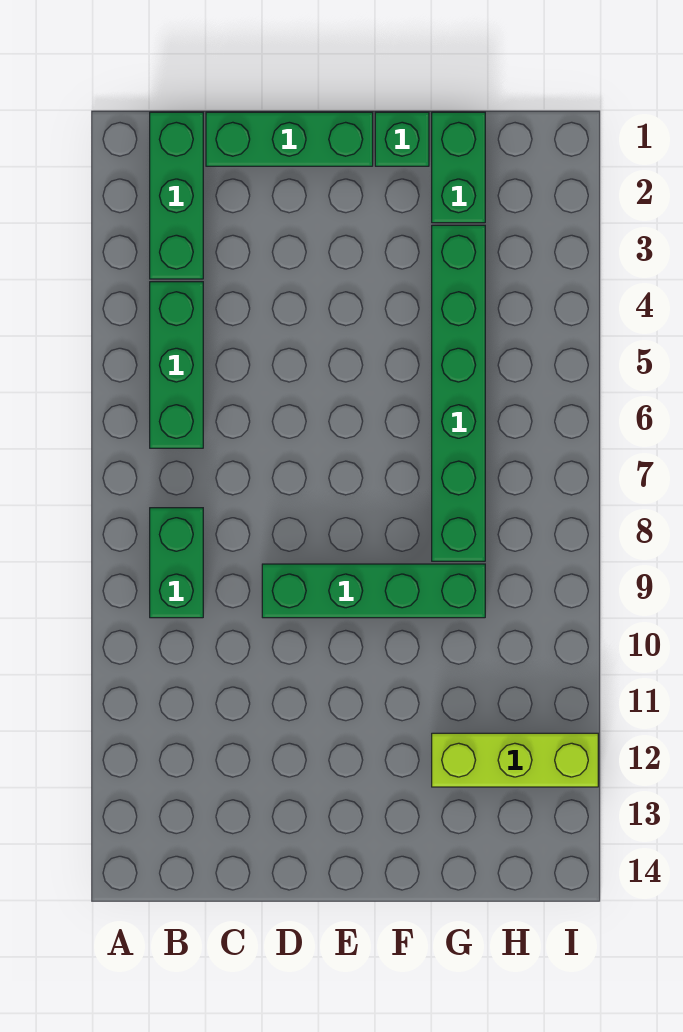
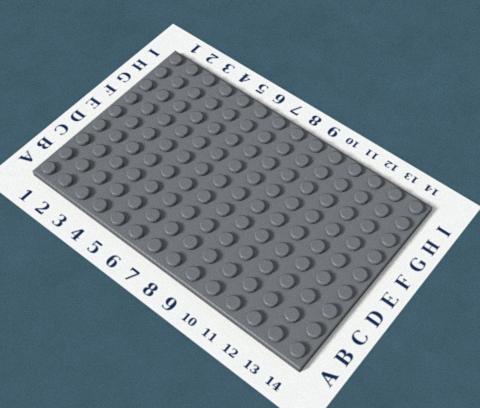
none -> green 1x3 brick [150,112,203,279]
none -> green 1x3 brick [150,282,203,448]

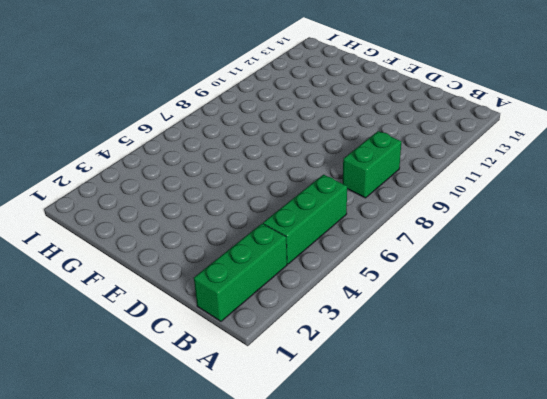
none -> green 1x3 brick [206,112,373,166]
none -> green 1x4 brick [262,564,485,618]

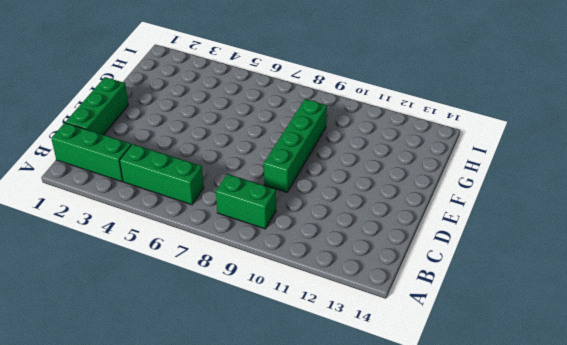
none -> green 1x1 brick [375,112,429,166]
none -> green 1x2 brick [432,112,485,223]

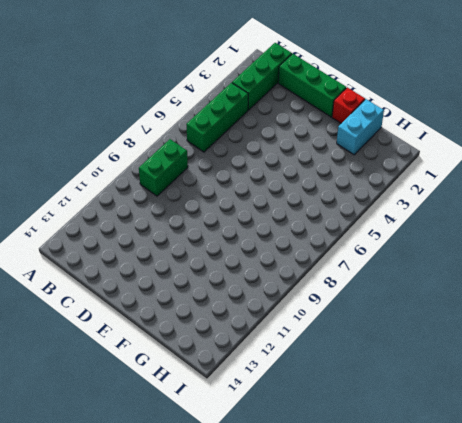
red 1x1 brick [332,88,365,123] -> green 1x1 brick [375,112,429,166]
cyan 1x2 brick [337,99,384,155] -> green 1x2 brick [432,112,485,223]
none -> green 1x4 brick [262,564,485,618]
none -> green 1x6 brick [432,225,485,561]

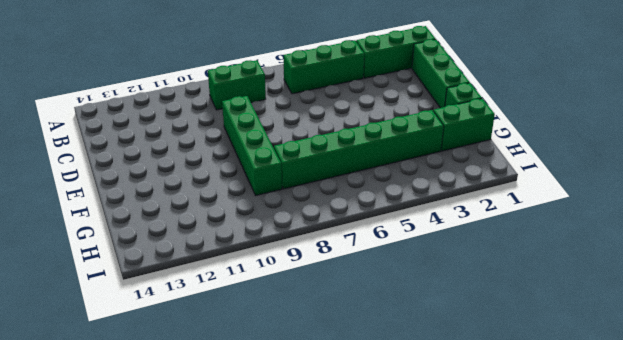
none -> lime 1x3 brick [432,733,598,787]

